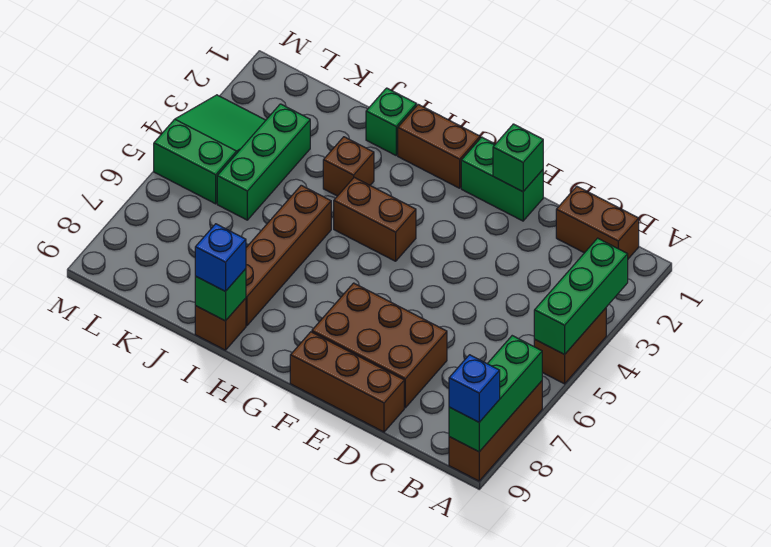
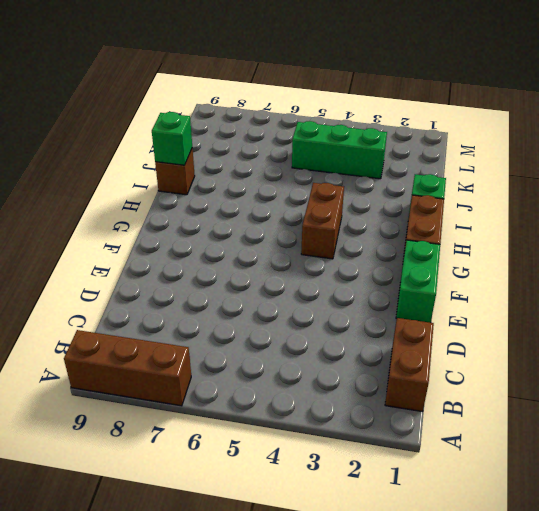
none -> brown 1x2 brick [534,308,606,384]
none -> brown 2x3 brick [312,283,447,408]
none -> brown 1x3 brick [290,332,404,432]

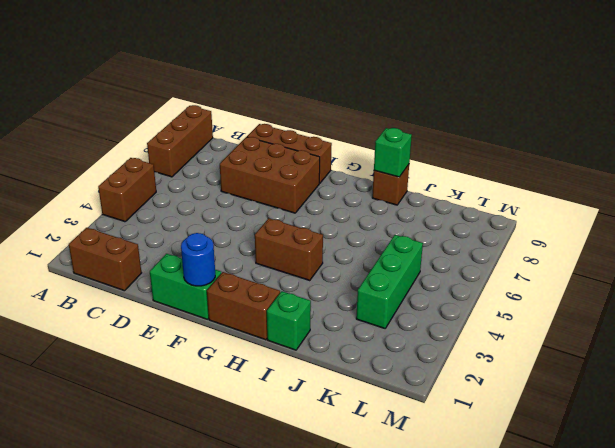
blue 1x1 round brick [181,233,215,286] -> none
none -> brown 1x1 brick [323,137,374,196]
none -> brown 1x4 brick [246,185,331,326]
none -> green 2x3 slope [154,95,266,204]

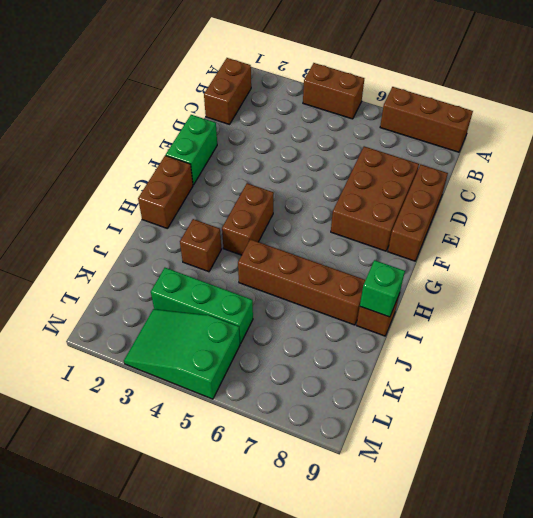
none -> green 1x1 brick [366,88,417,155]
none -> green 1x3 brick [534,238,628,355]
none -> green 1x3 brick [449,336,542,452]

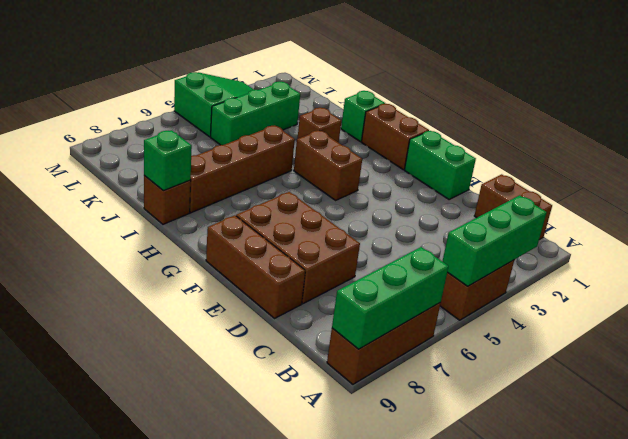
none -> green 1x1 brick [493,124,543,192]
none -> blue 1x1 brick [449,355,500,422]
none -> blue 1x1 brick [195,224,246,292]

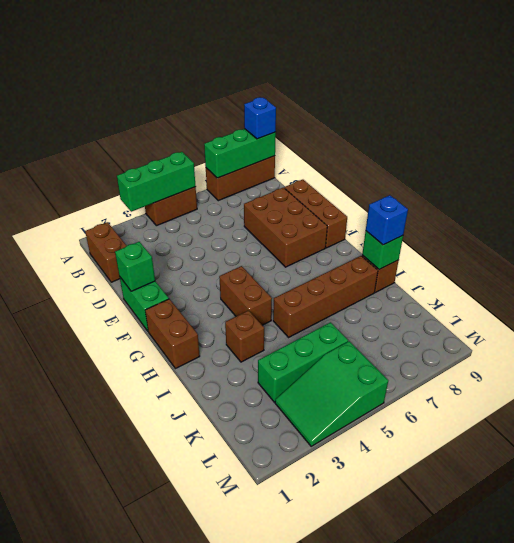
none -> green 1x1 brick [366,88,417,155]

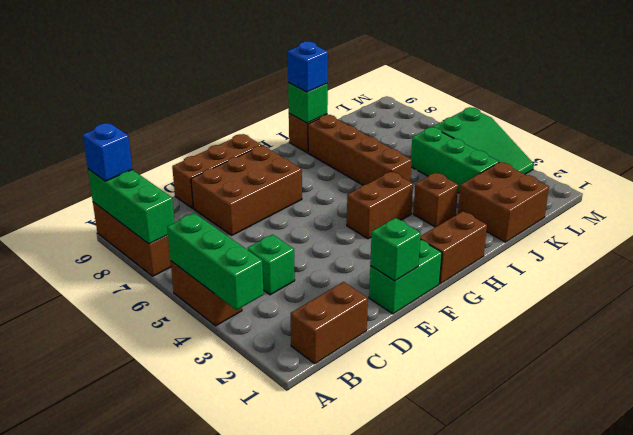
green 1x1 brick [248,234,295,295] -> green 1x1 brick moved to [366,88,417,155]
brown 2x2 brick [458,162,549,242] -> none

